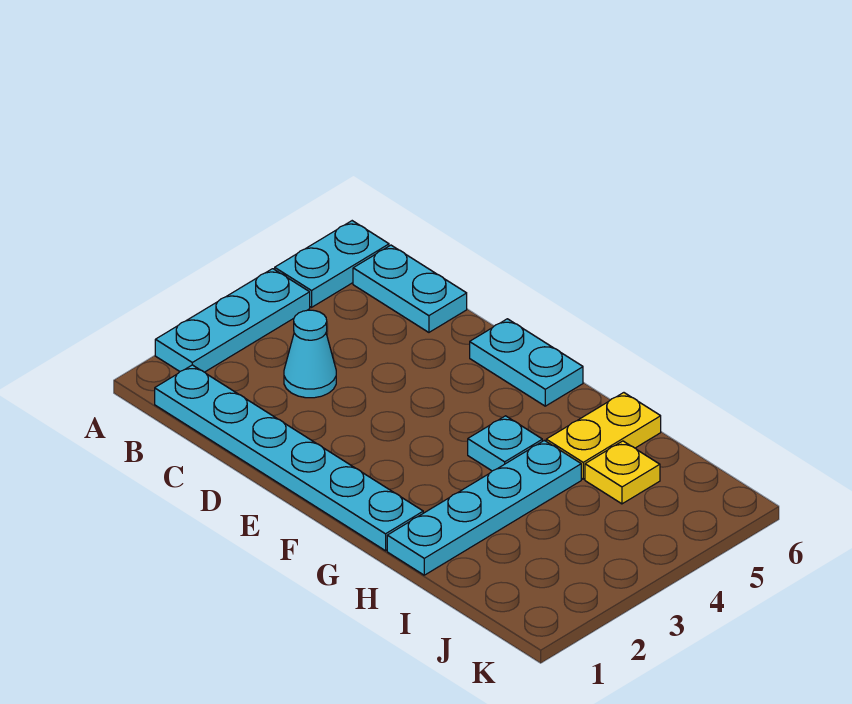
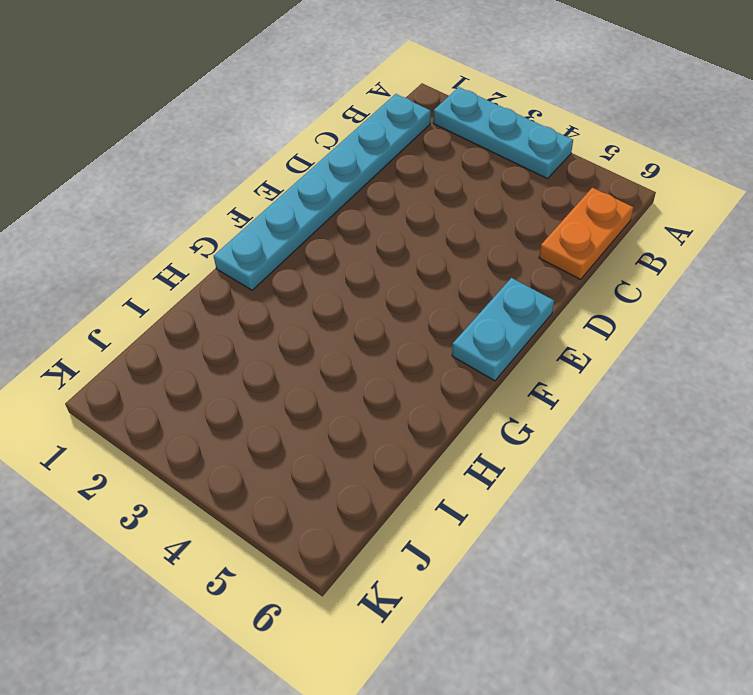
orange 1x2 plate [539,188,633,279] -> cyan 1x2 plate [353,245,467,332]
none -> cyan 1x2 plate [275,221,389,307]
none -> cyan 1x1 cone [284,310,336,398]

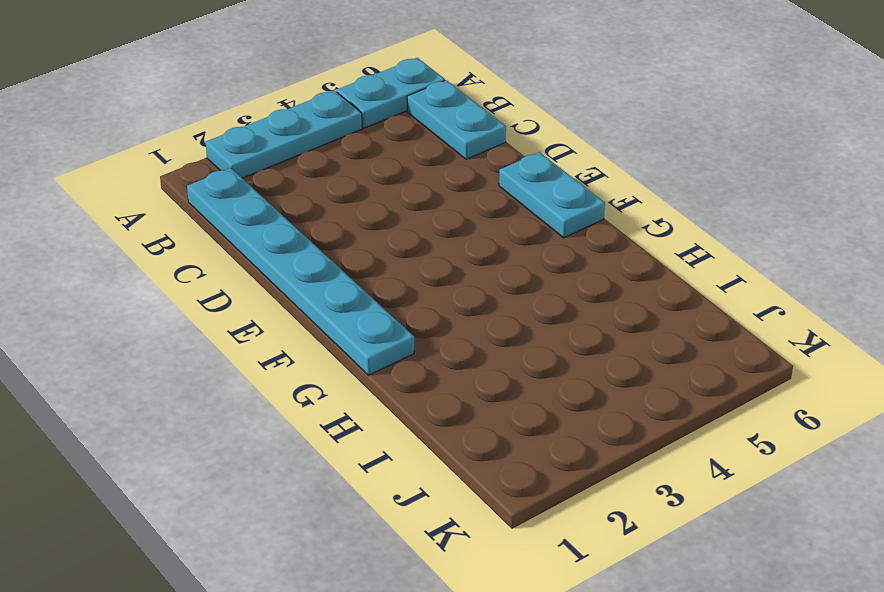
none -> cyan 1x1 cone [284,310,336,398]
none -> cyan 1x1 plate [468,416,542,471]

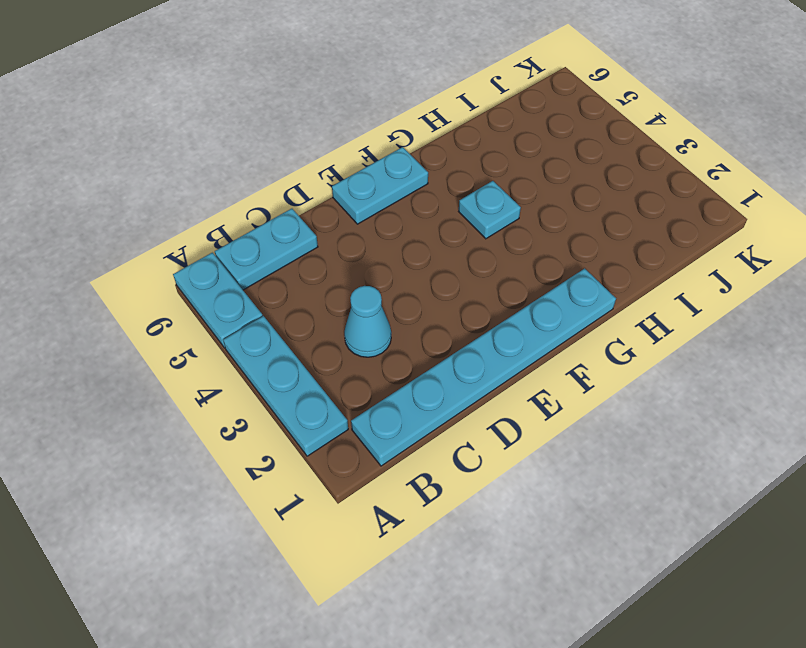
none -> cyan 1x4 plate [387,440,581,575]
none -> yellow 1x2 plate [546,393,661,479]

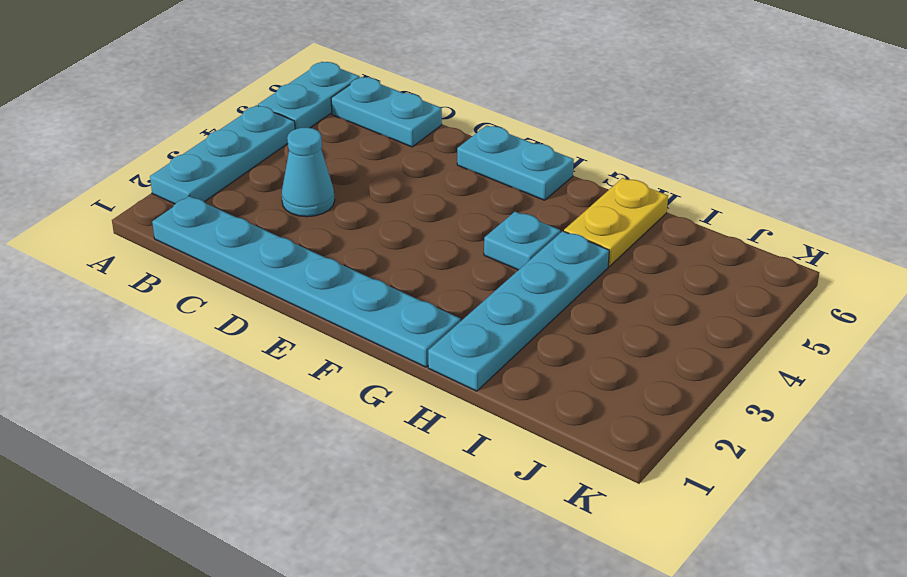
none -> yellow 1x1 plate [585,441,660,504]

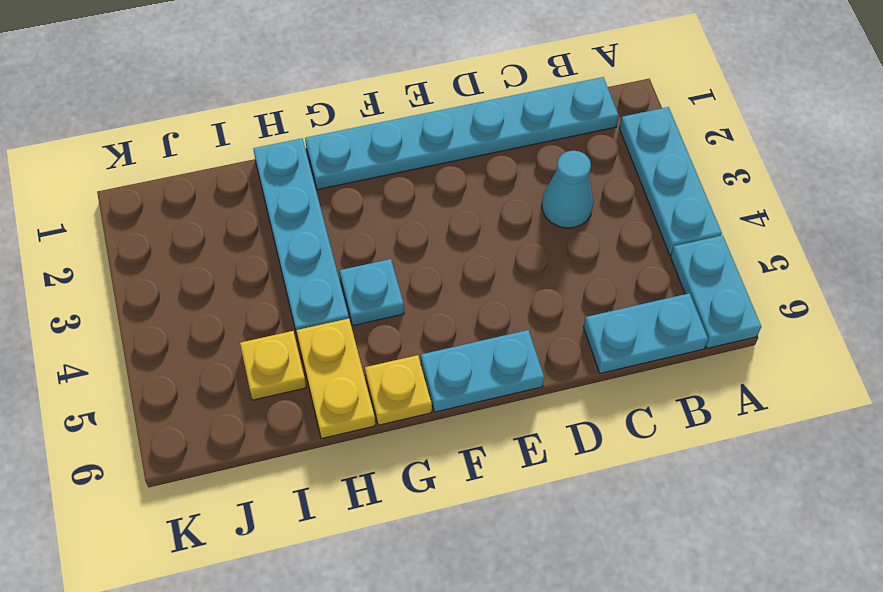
yellow 1x1 plate [365,355,432,425] -> none

